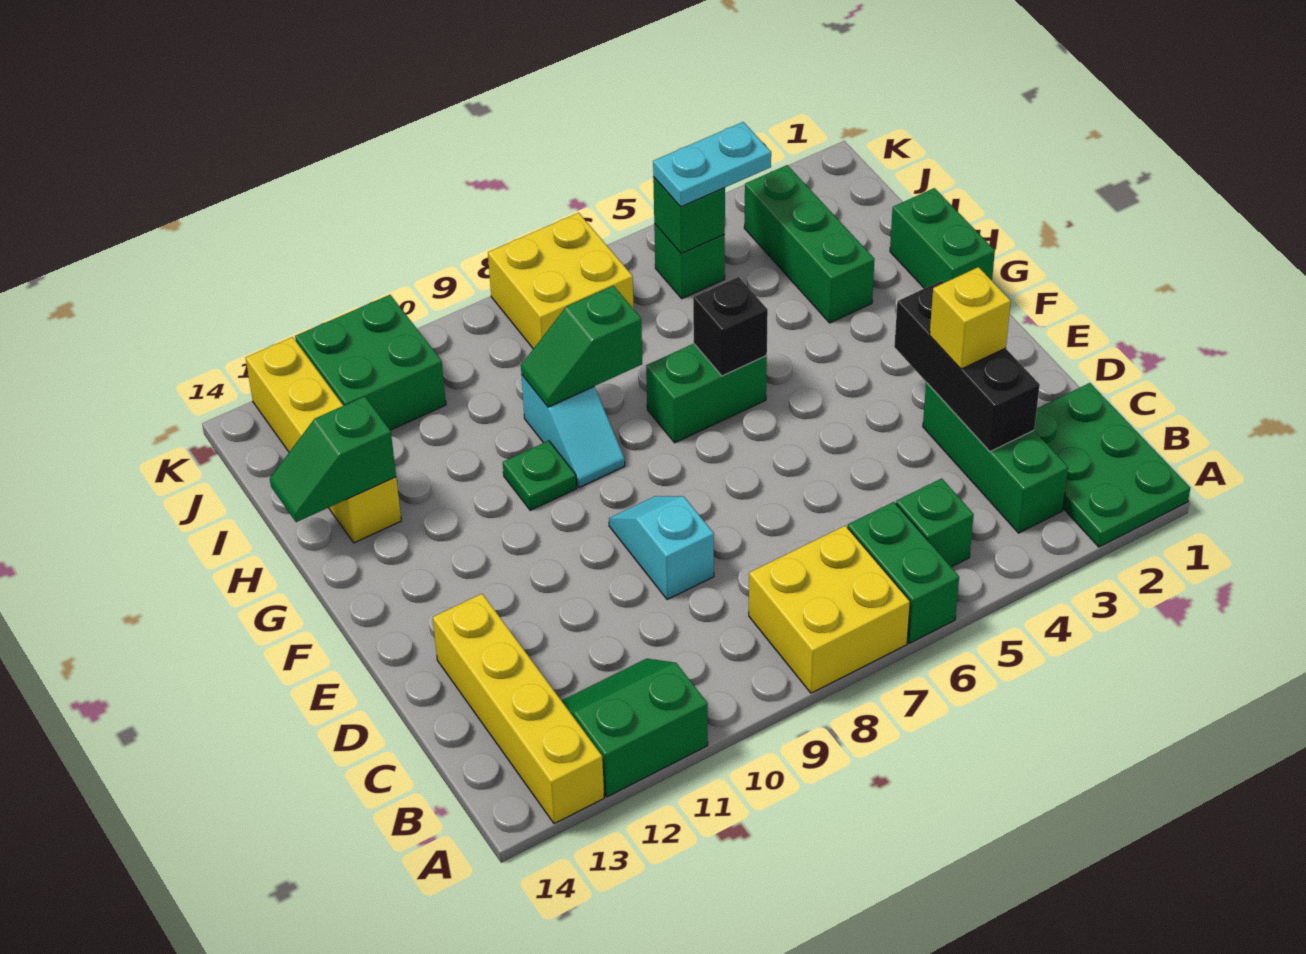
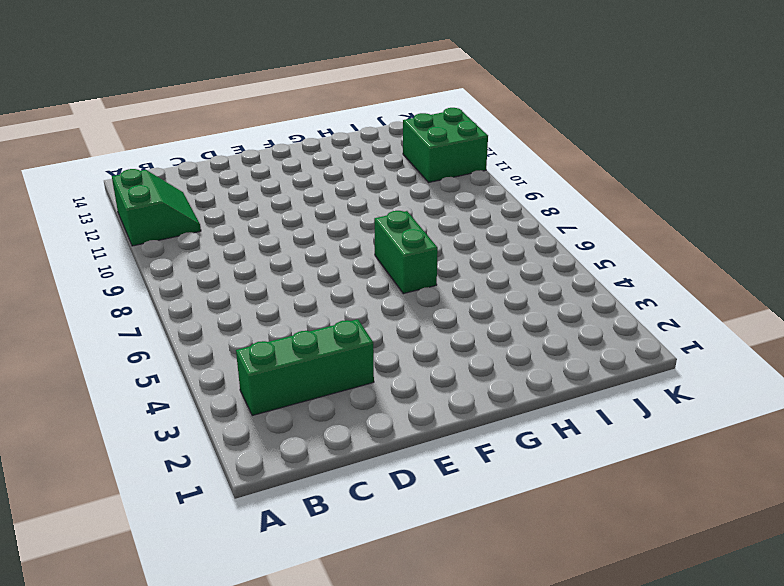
none -> green 2x3 plate [1034,383,1190,547]
none -> green 1x2 brick [848,502,959,643]
none -> yellow 2x2 brick [749,526,910,693]

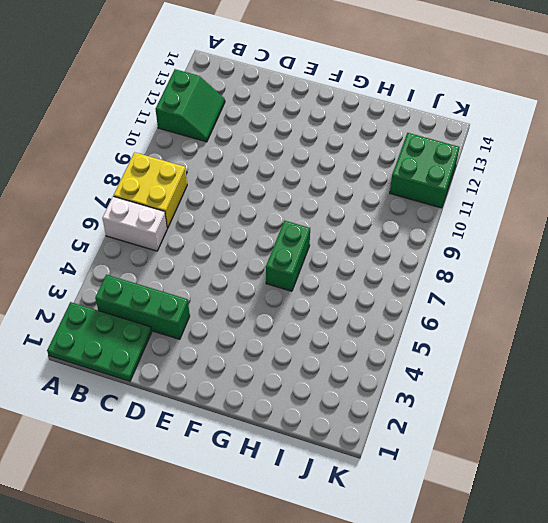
white 1x2 brick [102,196,167,251] -> green 1x2 brick [848,502,959,643]
none -> yellow 1x4 brick [433,594,604,824]
none -> green 1x1 brick [896,478,974,567]
none -> cyan 1x2 slope [609,496,714,600]

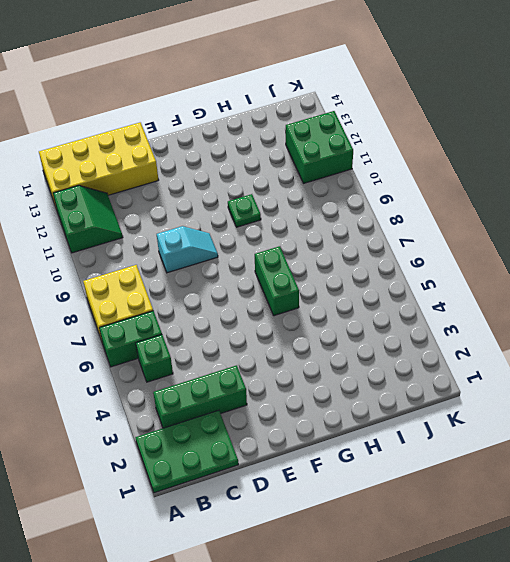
yellow 2x4 brick [39,122,158,206] -> yellow 1x4 brick [433,594,604,824]
none -> green 1x2 brick [890,188,995,288]
none -> cyan 1x2 slope [521,374,625,488]
none -> green 1x3 brick [744,165,875,323]

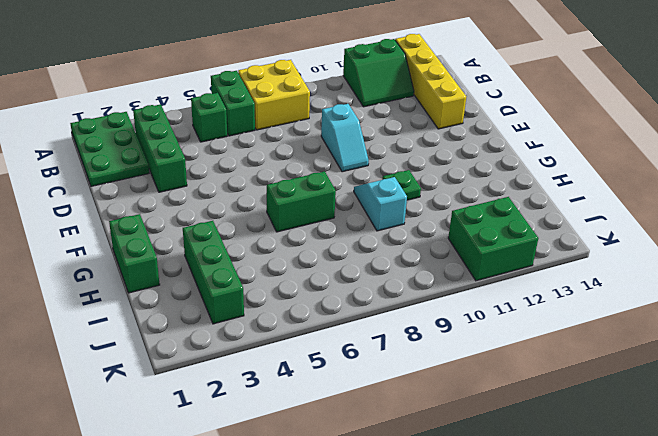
none -> yellow 1x4 brick [246,337,401,543]
none -> green 1x1 brick [654,224,725,299]
none -> yellow 2x2 brick [488,213,634,349]

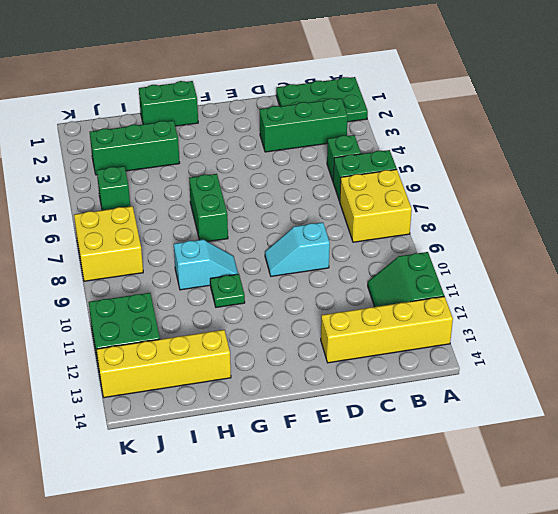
none -> black 1x3 brick [894,281,1040,452]
none -> black 1x1 brick [693,277,768,376]
none -> green 1x2 slope [521,286,642,407]

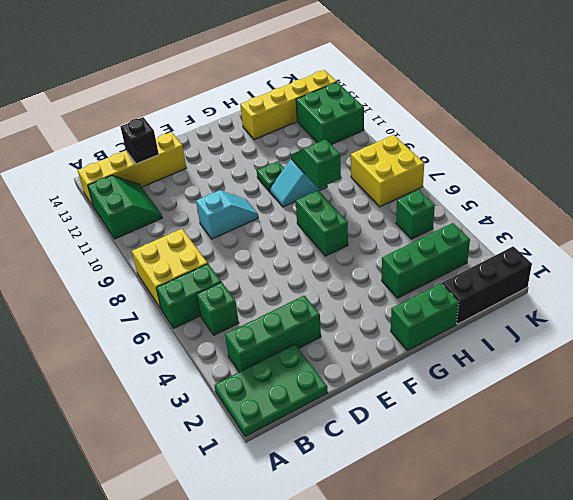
black 1x1 brick [120,117,159,164] -> black 1x1 brick moved to [693,277,768,376]
black 1x3 brick [442,246,532,324] -> black 1x3 brick moved to [894,281,1040,452]
none -> green 1x2 slope [270,396,396,522]
none -> green 1x1 brick [653,177,725,254]
none -> yellow 1x1 brick [930,267,1011,369]

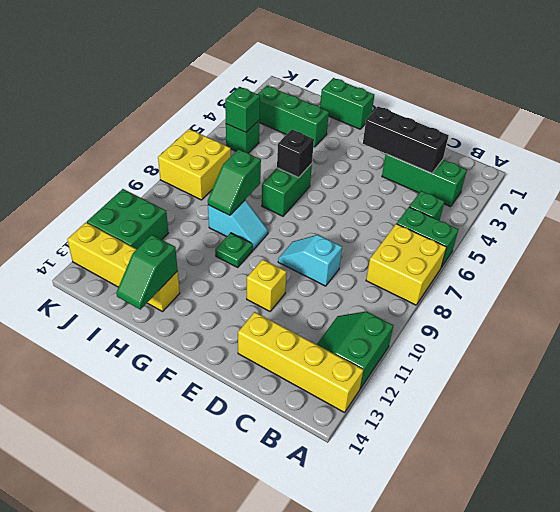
yellow 1x1 brick [247,259,287,311] -> yellow 1x1 brick moved to [930,267,1011,369]
none -> green 2x3 plate [1034,383,1190,547]
none -> cyan 1x2 plate [653,122,771,207]

